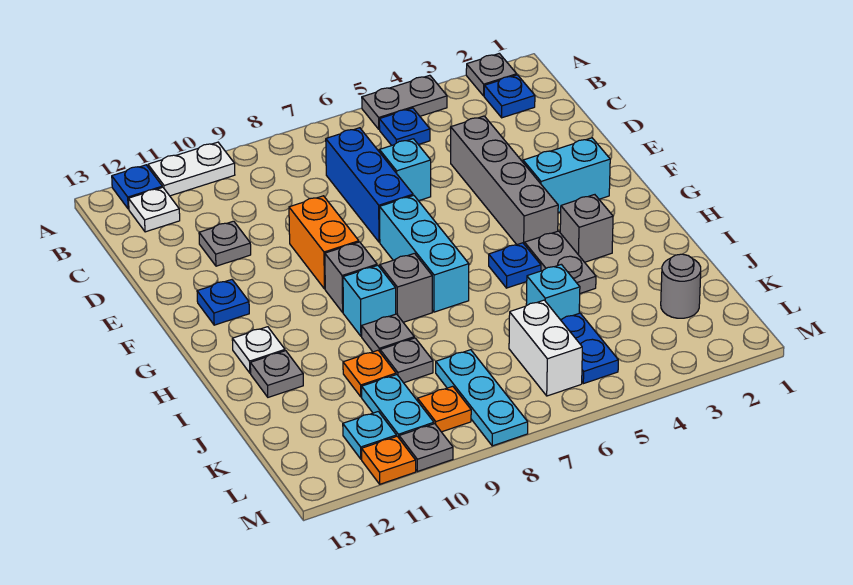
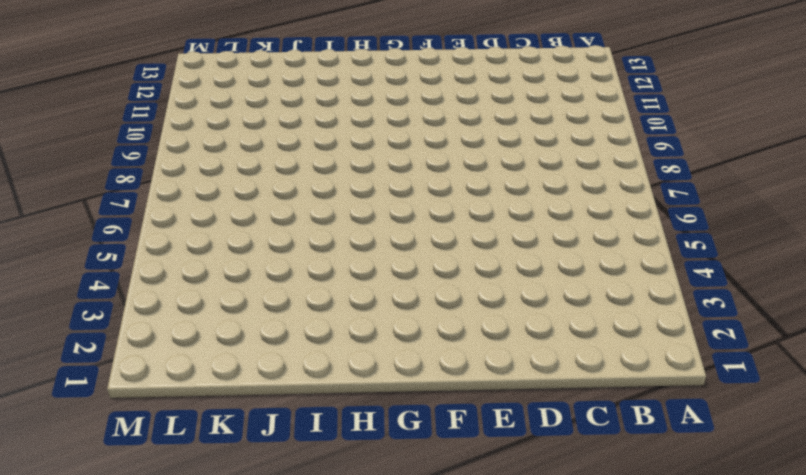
none -> grey 1x1 plate [466,53,517,96]
none -> grey 1x2 plate [362,75,447,129]
none -> white 1x2 plate [148,142,235,196]
none -> blue 1x1 plate [112,165,162,209]

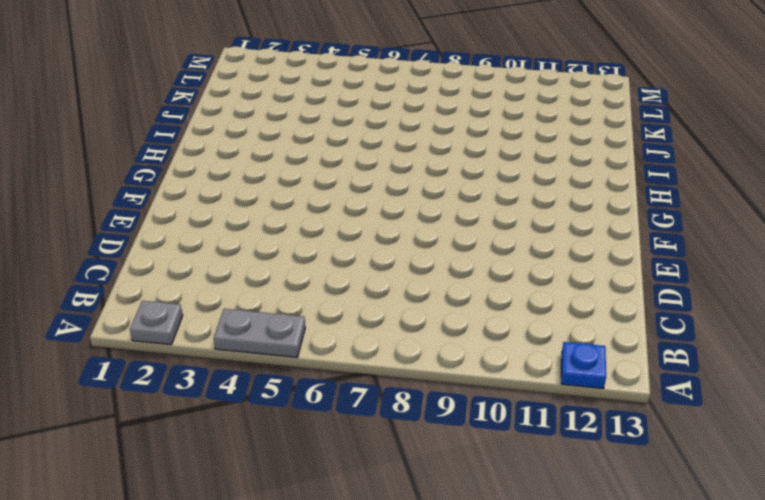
none -> white 1x2 plate [148,142,235,196]
none -> blue 1x1 plate [484,75,535,118]
none -> blue 1x1 plate [379,108,430,145]
none -> white 1x1 plate [129,187,180,232]

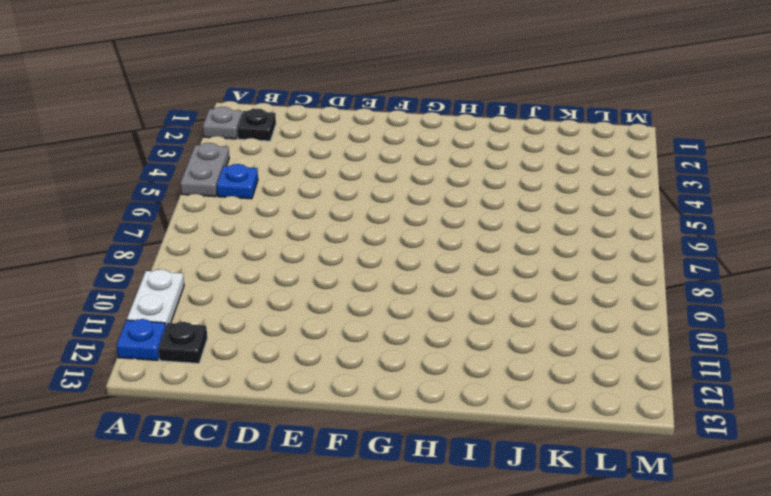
black 1x1 plate [237,108,276,141] -> blue 1x1 plate [484,75,535,118]
black 1x1 plate [158,322,207,363] -> white 1x1 plate [129,187,180,232]
none -> blue 1x3 brick [326,128,413,242]
none -> grey 1x4 brick [451,116,558,245]
none -> cyan 1x1 brick [379,139,431,201]
none -> grey 1x1 plate [199,221,251,266]

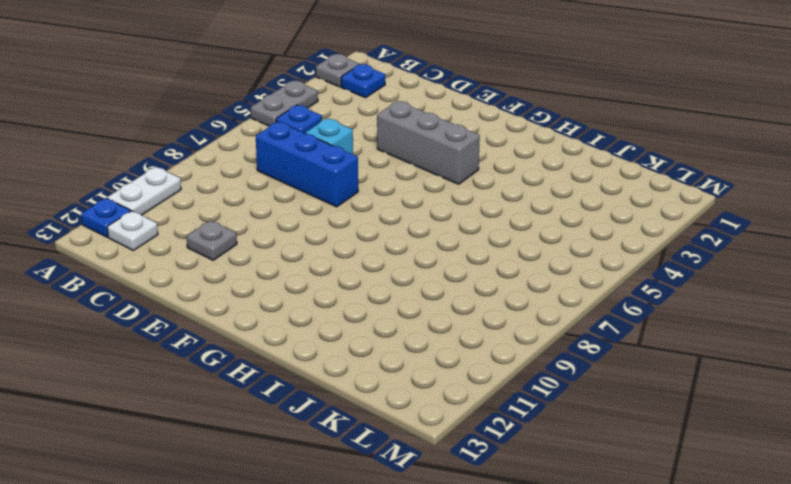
grey 1x3 brick [377,101,480,184] -> grey 1x4 brick [451,116,558,245]
none -> orange 1x2 brick [289,196,359,289]
none -> cyan 1x2 brick [523,138,610,213]
none -> cyan 1x3 brick [380,195,469,312]
none -> blue 1x1 plate [197,280,249,325]

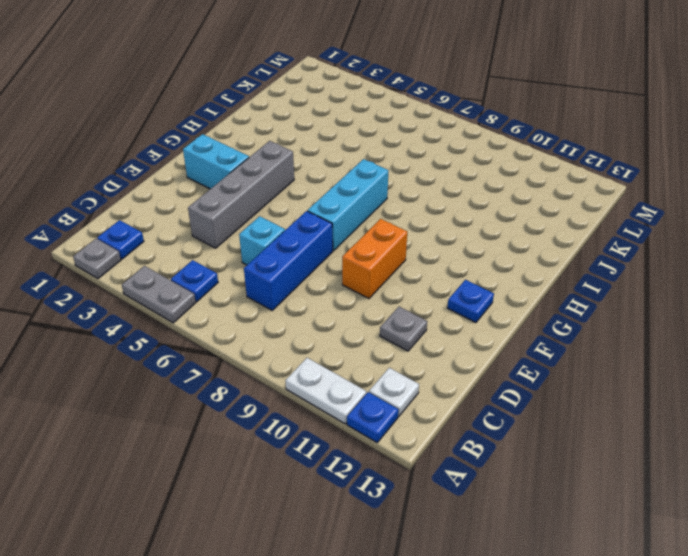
none -> grey 1x1 brick [325,242,377,312]
none -> grey 1x1 brick [560,195,613,262]
none -> grey 1x2 plate [525,231,596,293]
none -> blue 1x1 plate [489,243,541,288]

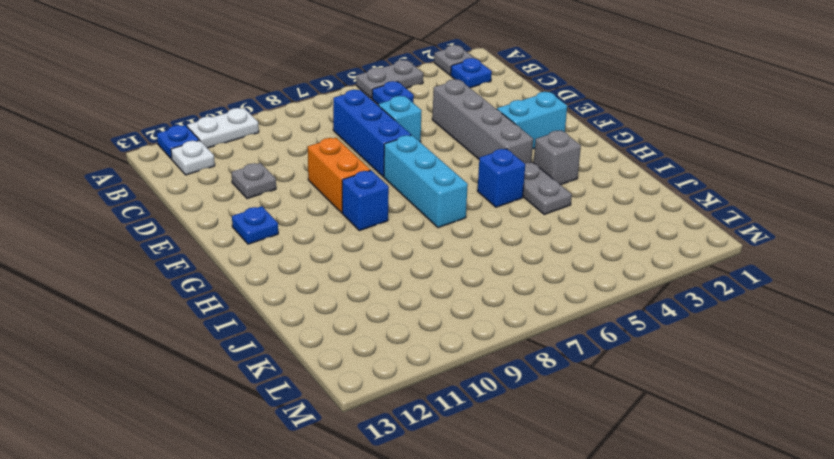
blue 1x1 brick [342,170,389,231] -> grey 1x1 brick [325,242,377,312]
blue 1x1 brick [478,149,525,207] -> blue 1x1 plate [489,243,541,288]
none -> grey 1x1 brick [380,253,432,322]
none -> cyan 1x1 brick [343,265,396,336]
none -> white 1x1 plate [232,327,285,373]
none -> grey 1x1 plate [362,314,414,352]

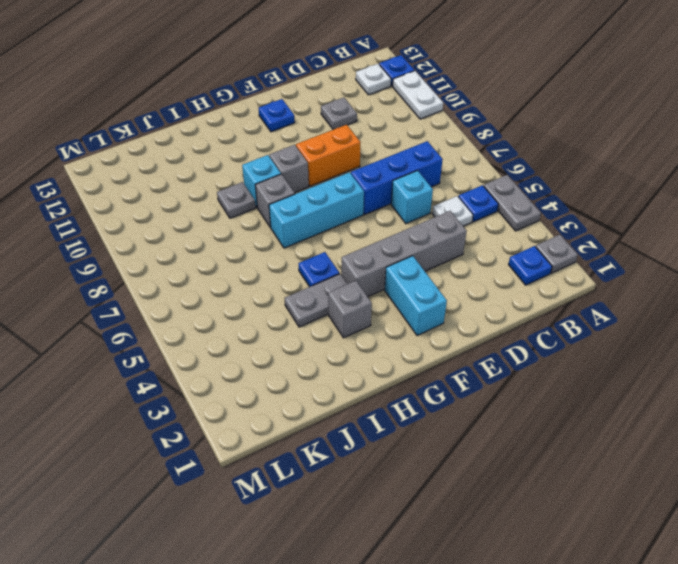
white 1x1 plate [432,196,473,226] -> white 1x1 plate moved to [232,327,285,373]
none -> grey 1x1 plate [250,351,303,397]
none -> cyan 1x1 brick [526,264,580,320]
none -> grey 1x1 plate [380,338,433,383]
none -> orange 1x1 plate [343,350,396,397]

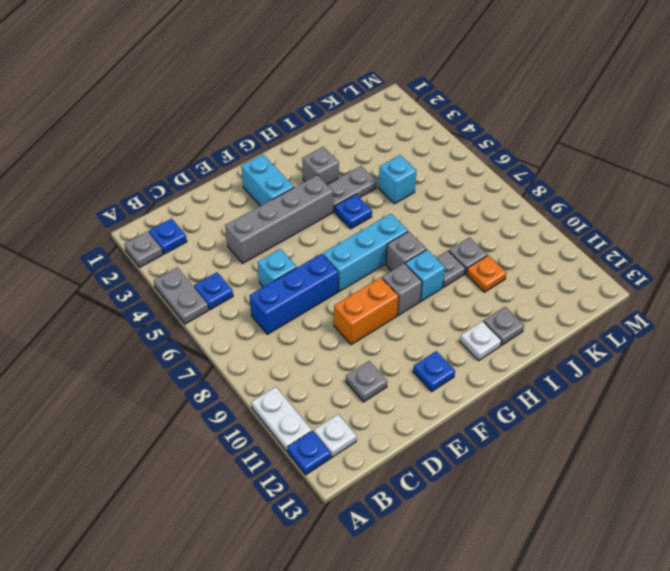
none -> grey 1x1 round brick [661,254,701,318]
none -> blue 1x2 plate [561,313,618,384]
none -> white 1x2 brick [509,300,582,396]
none -> cyan 1x3 plate [436,350,528,446]

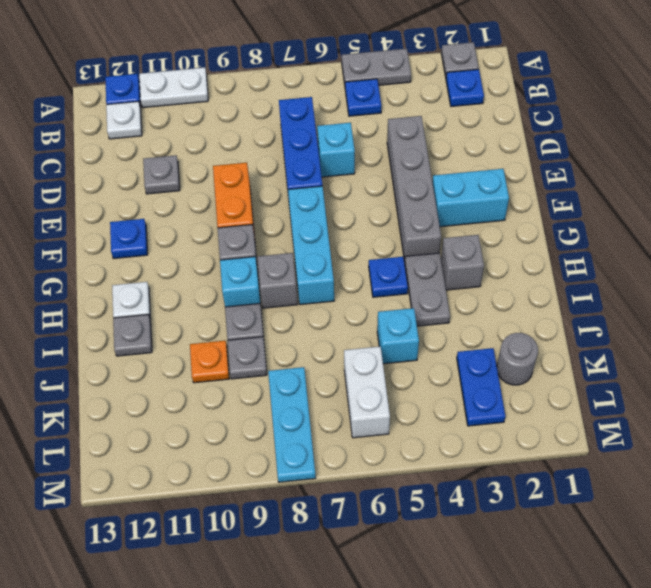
blue 1x2 plate [457,348,505,426] -> blue 1x2 plate moved to [561,313,618,384]
none -> cyan 1x2 plate [362,375,434,438]
none -> orange 1x1 plate [418,386,471,432]
none -> cyan 1x1 plate [343,411,396,459]
none -> grey 1x1 plate [399,424,453,471]

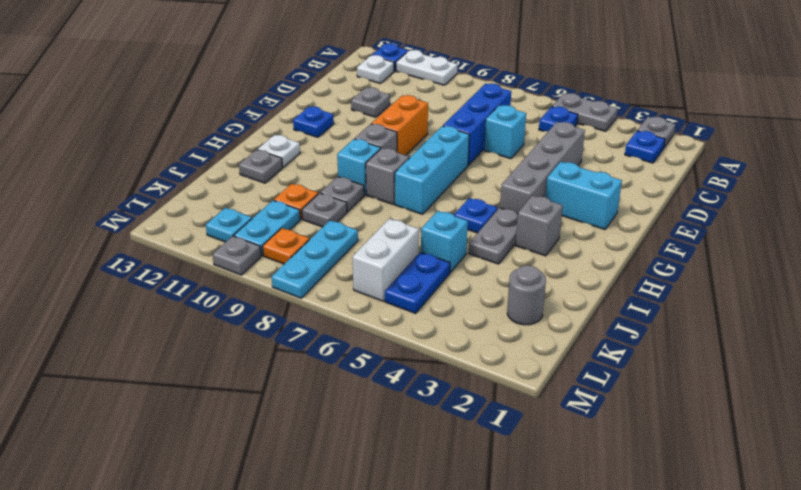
none -> orange 1x1 plate [362,436,416,484]

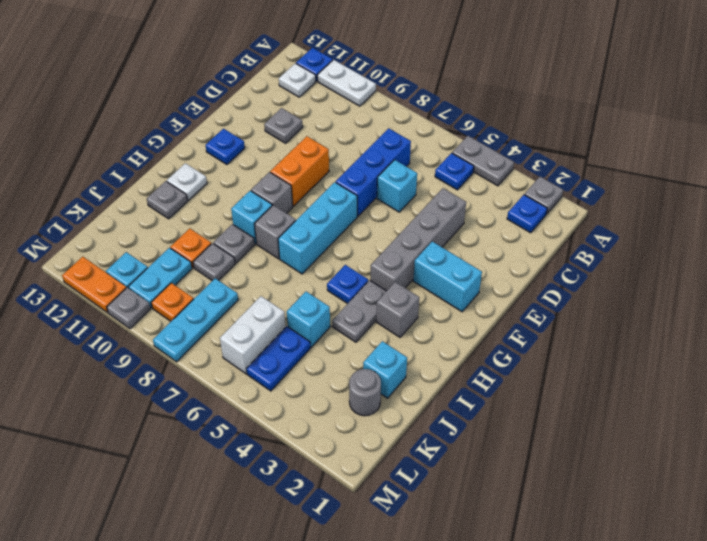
cyan 1x1 brick [363,341,407,398] -> none
orange 1x2 plate [62,257,126,312] -> orange 1x1 plate [362,436,416,484]

